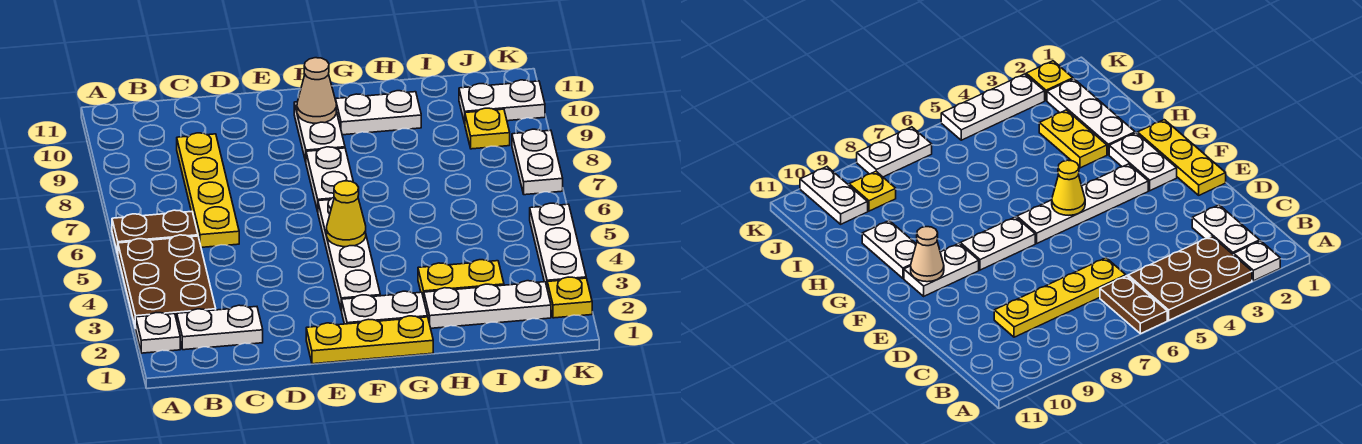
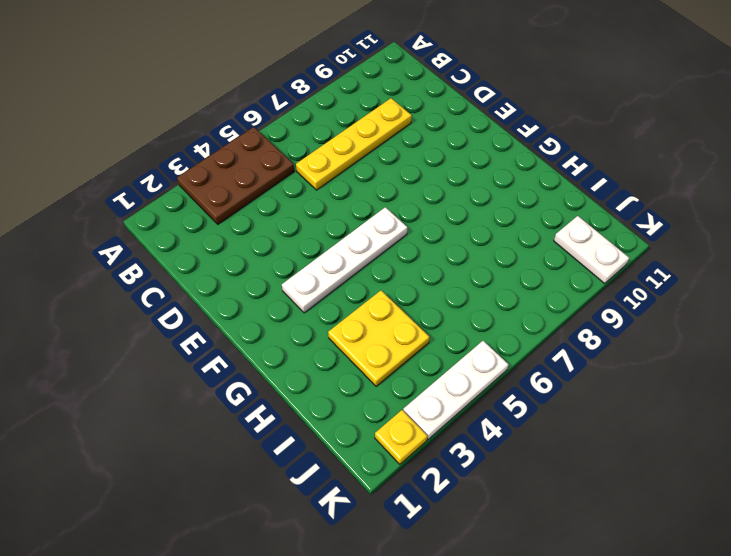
yellow 2x2 plate [328,291,429,386] -> yellow 1x2 plate [418,260,504,299]
none -> white 1x1 plate [136,313,180,353]
none -> brown 1x2 plate [112,210,198,254]
none -> white 1x2 plate [177,305,263,350]

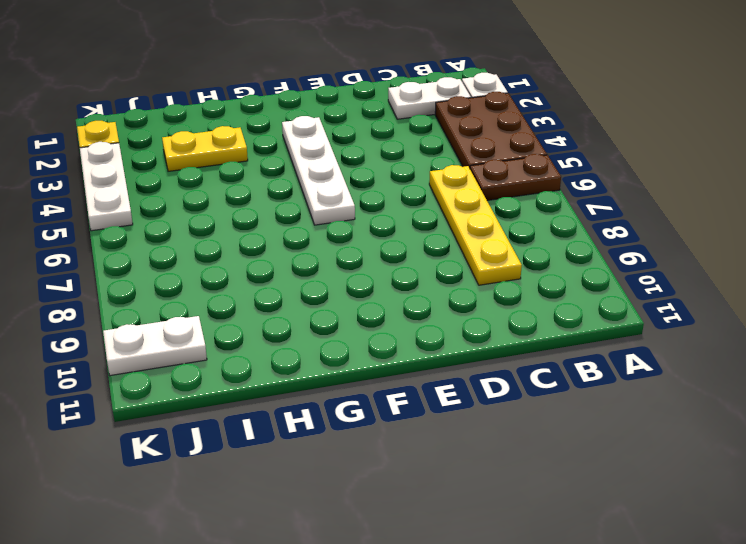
none -> yellow 1x3 plate [306,316,433,364]
none -> white 1x2 plate [342,291,428,324]
none -> white 1x2 plate [306,147,353,211]

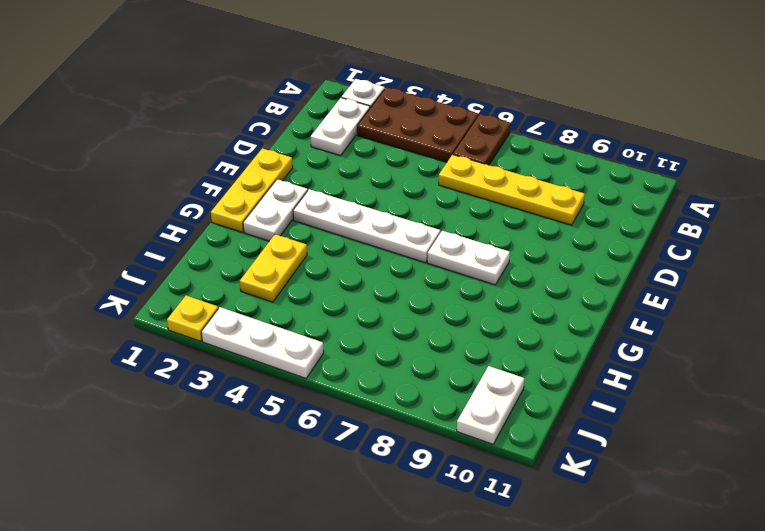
none -> white 1x2 plate [294,102,345,161]
none -> white 1x2 plate [335,91,421,135]
none -> white 1x3 plate [424,281,551,328]

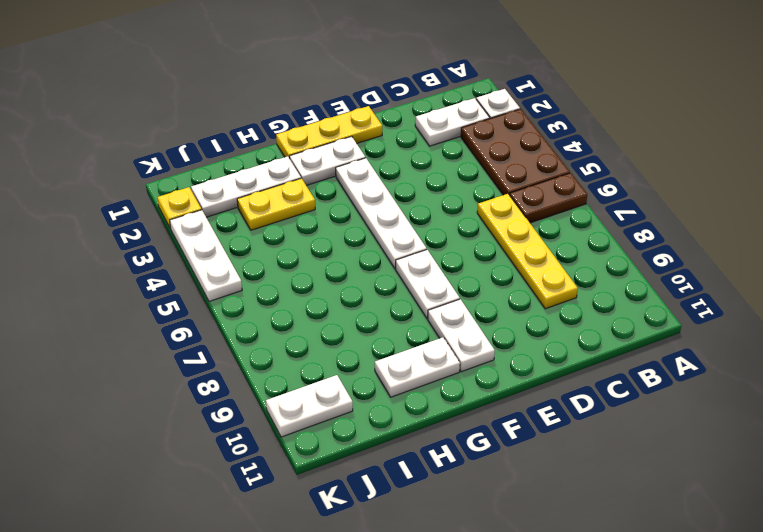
none -> yellow 1x1 plate [465,108,510,149]
none -> white 1x2 plate [512,129,563,195]
none -> yellow 1x1 cone [327,181,366,247]

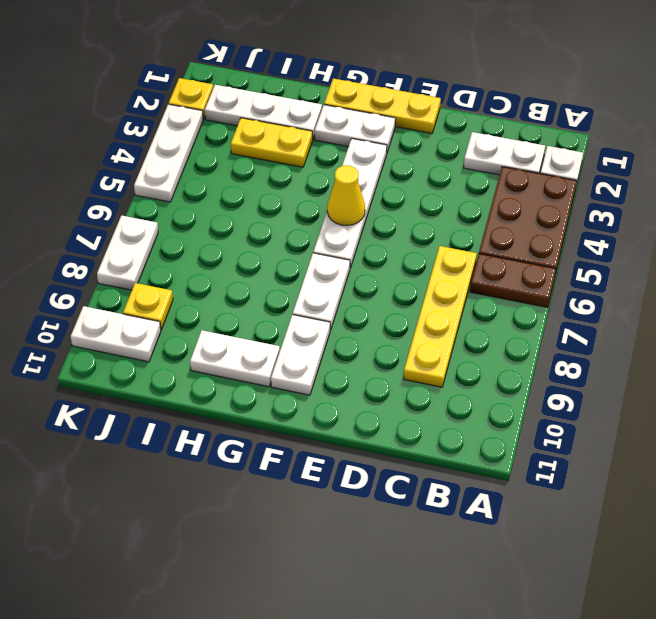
none -> tan 1x1 cone [297,58,336,123]

